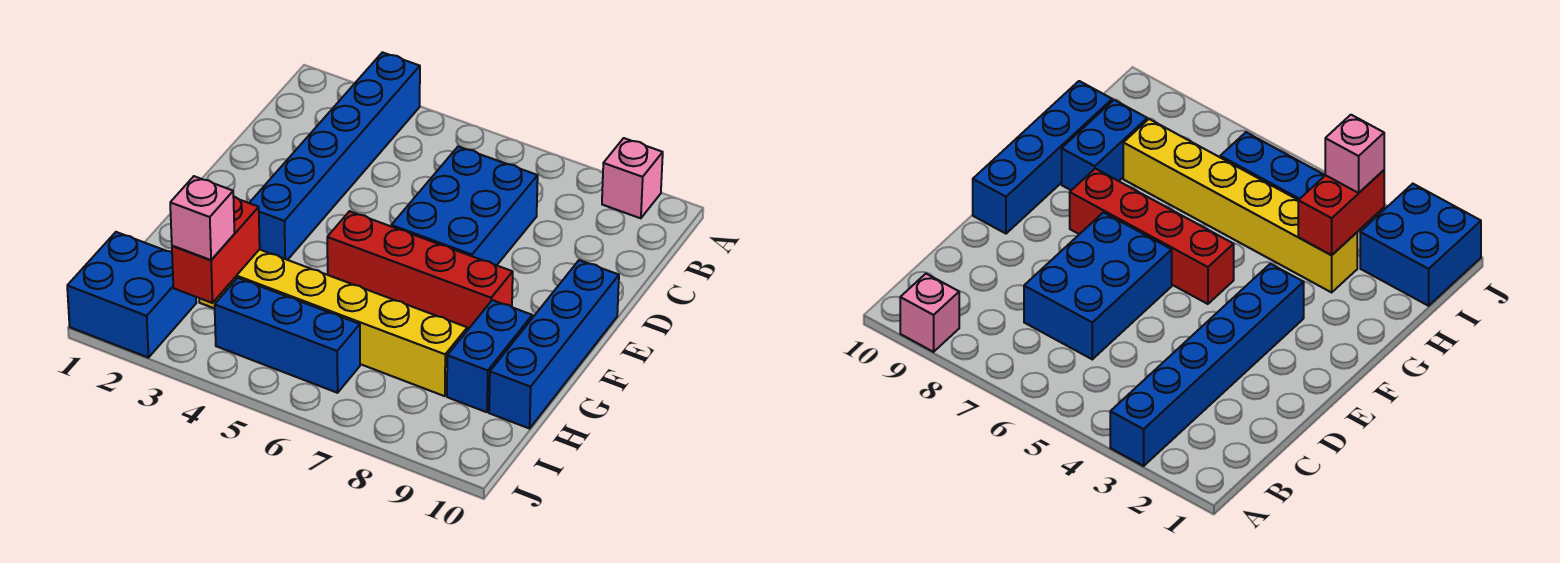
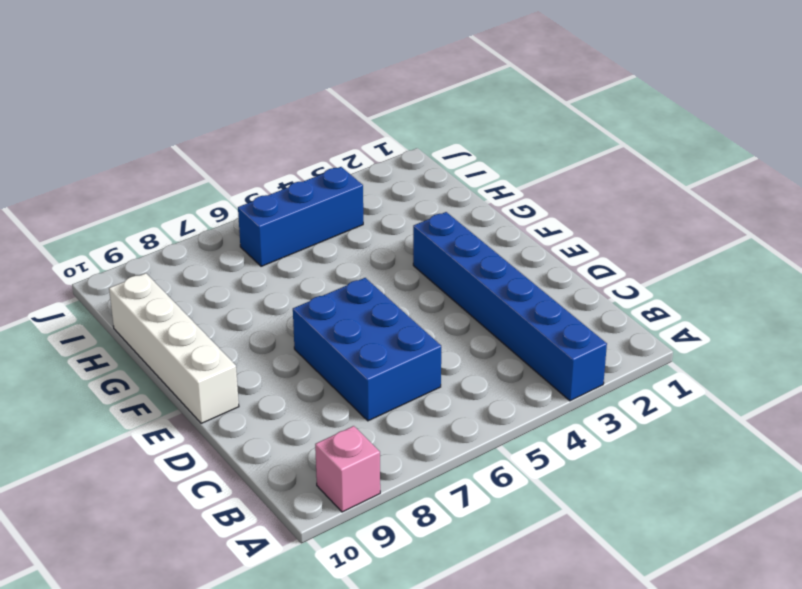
white 1x4 brick [109,273,239,423] -> blue 1x4 brick [489,260,619,429]
none -> red 1x4 brick [327,211,513,330]
none -> blue 1x2 brick [447,300,532,412]

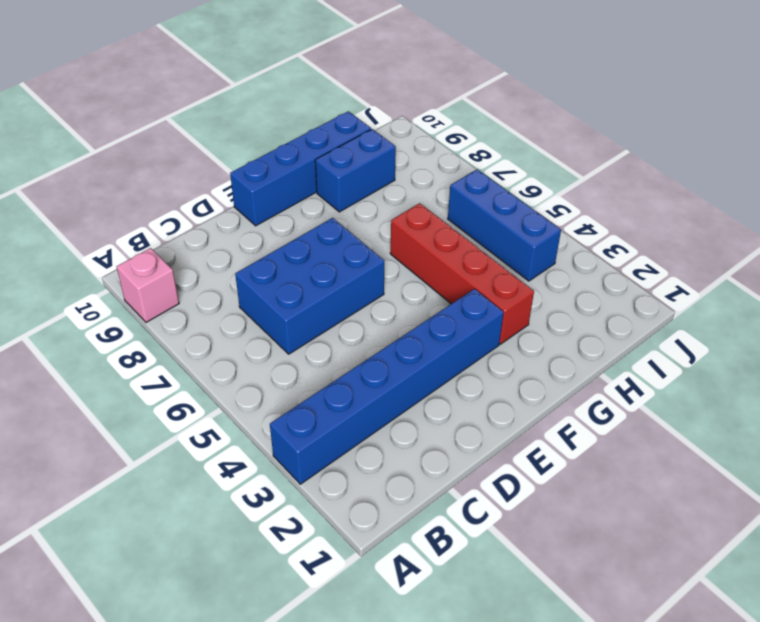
red 1x4 brick [390,203,534,344] -> red 1x4 brick moved to [327,211,513,330]
none -> yellow 1x6 brick [199,249,467,396]
none -> blue 2x2 brick [67,232,196,358]

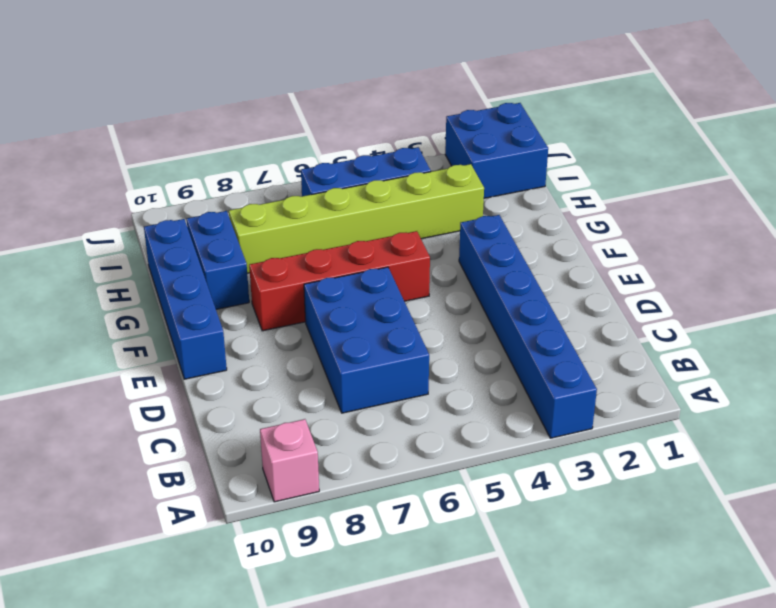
lime 1x6 brick [229,164,484,273] -> yellow 1x6 brick [199,249,467,396]
none -> red 1x2 brick [172,196,260,303]
none -> pink 1x1 brick [170,176,234,260]

